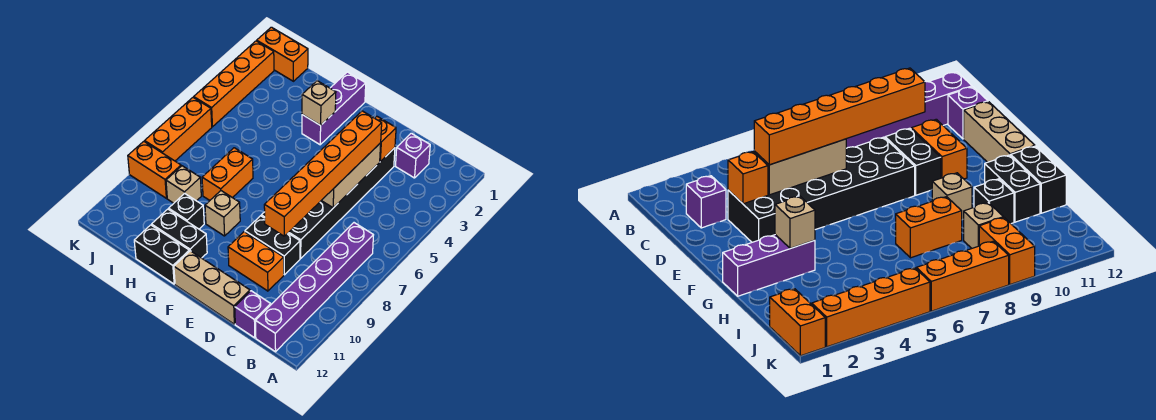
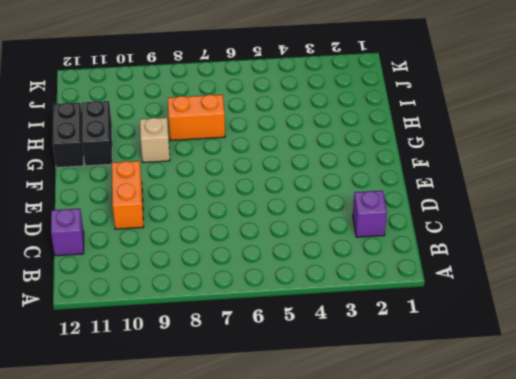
none -> purple 1x6 brick [255,223,373,352]
none -> black 2x6 brick [261,148,395,258]
none -> black 1x2 brick [245,216,300,275]

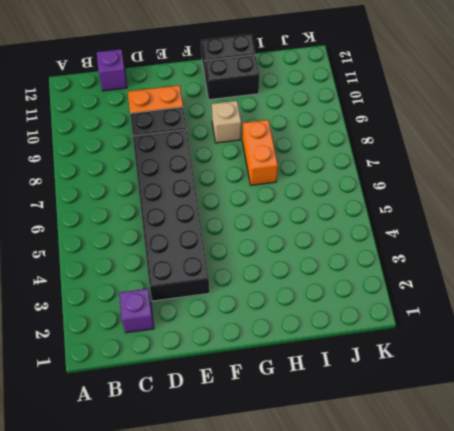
none -> purple 1x6 brick [255,223,373,352]
none -> tan 1x3 brick [174,251,250,324]
none -> purple 1x3 brick [302,72,366,145]

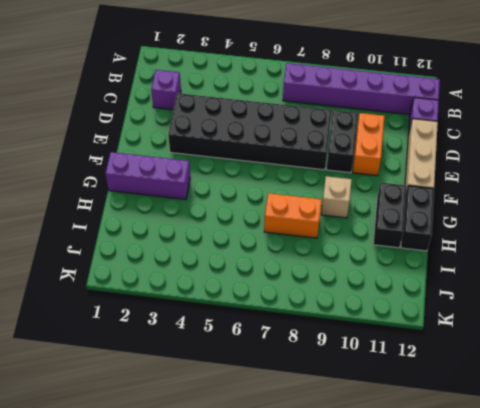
none -> black 1x1 brick [169,193,204,229]
none -> tan 1x1 brick [166,166,201,203]
none -> orange 1x2 brick [257,27,308,81]

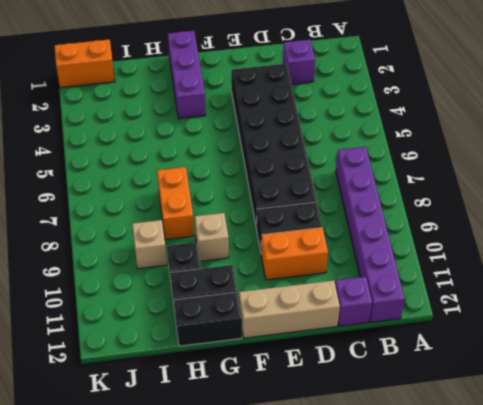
none -> orange 1x2 brick [128,141,181,198]
none -> orange 1x4 brick [194,41,274,127]
none -> orange 1x3 brick [145,97,212,161]

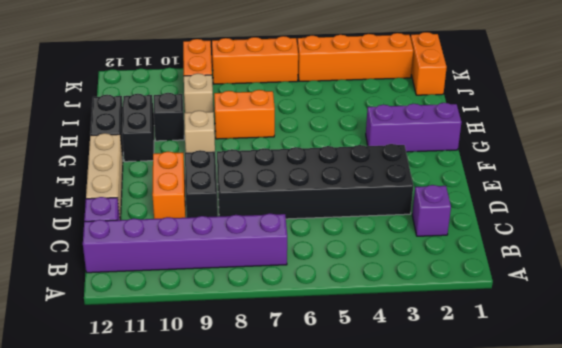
none -> orange 1x1 brick [375,116,396,162]
none -> tan 1x3 brick [321,143,381,208]
none -> tan 1x1 brick [302,81,336,125]

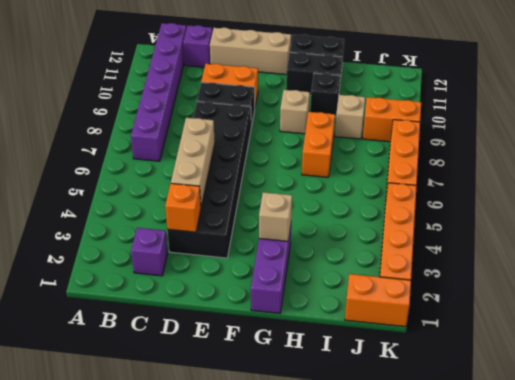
none -> orange 1x6 brick [264,111,382,236]

